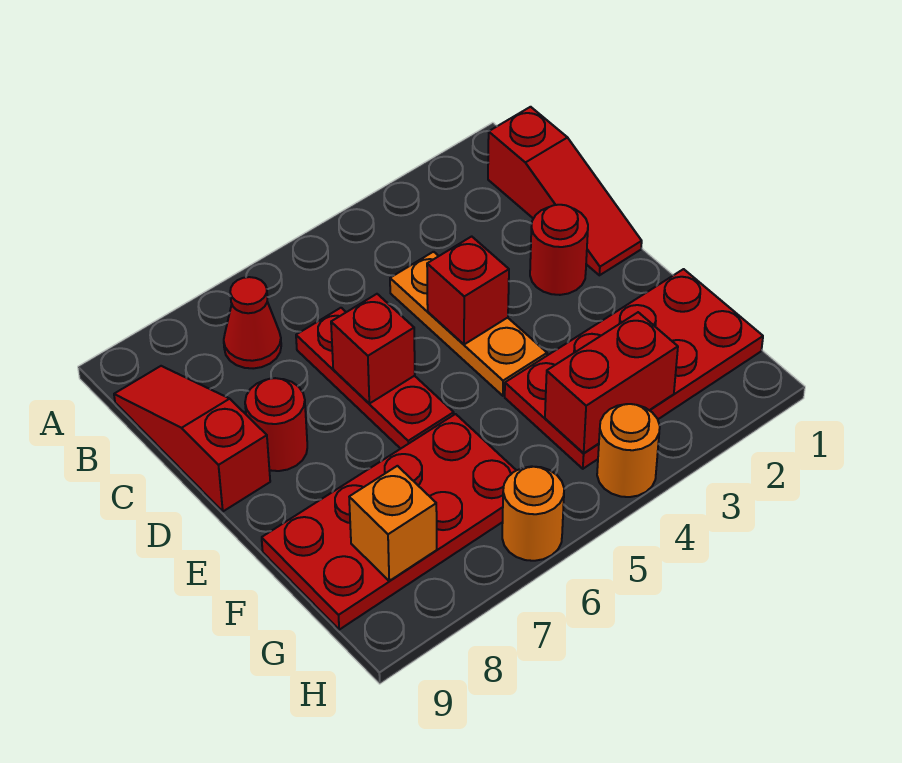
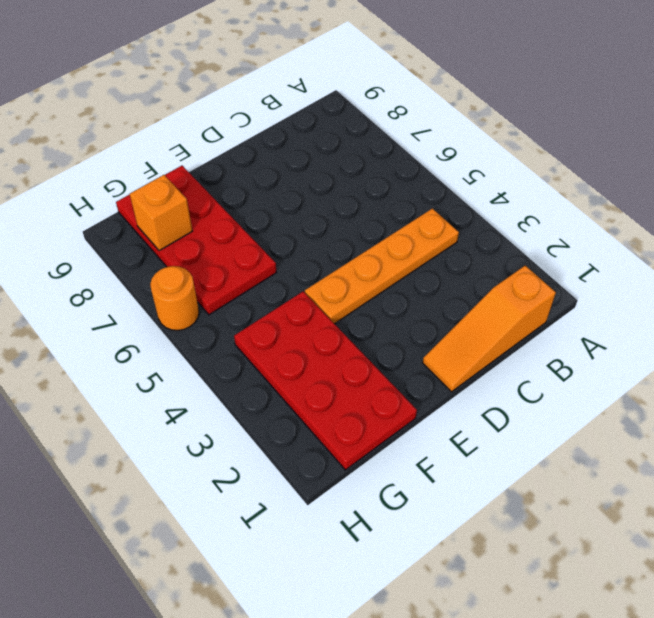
orange 1x3 slope [423,266,556,392] -> red 1x3 slope [488,107,642,275]
orange 1x4 plate [305,209,459,324] -> orange 1x3 plate [390,252,547,396]
none -> red 1x1 cone [224,277,281,369]
none -> red 1x3 slope [114,366,270,511]
none -> red 1x3 plate [296,308,454,449]

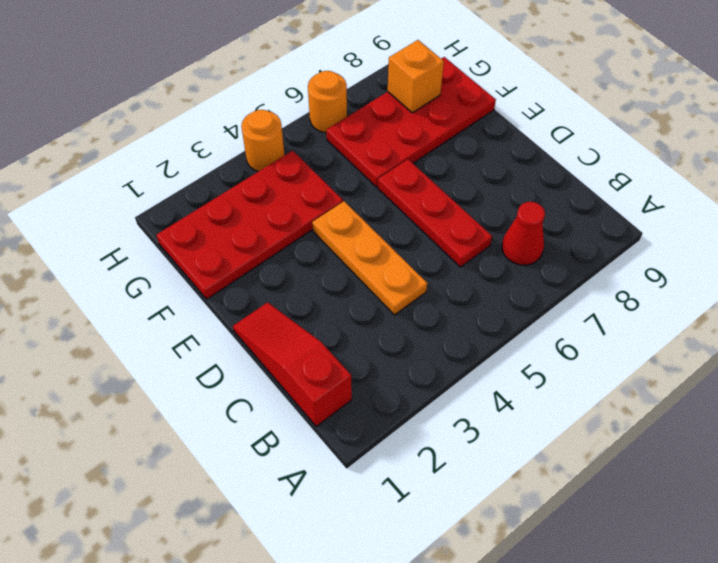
none -> red 1x3 slope [114,366,270,511]
none -> red 1x1 round brick [530,205,588,295]
none -> red 1x1 round brick [245,378,307,471]

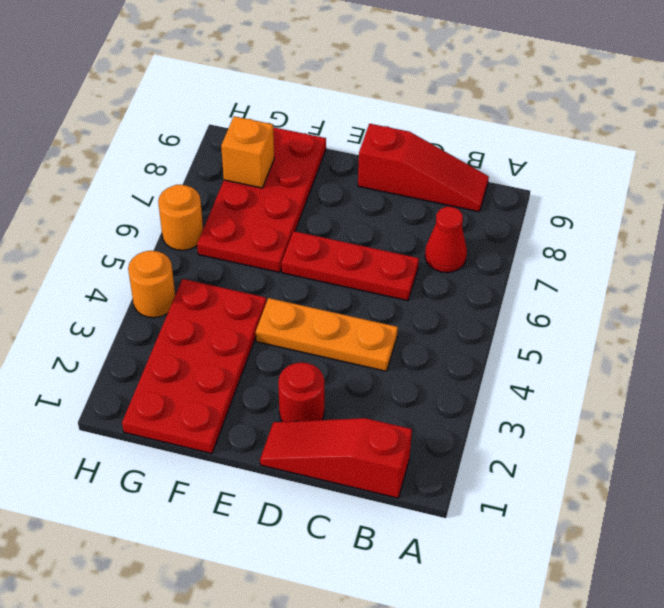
none -> red 1x1 round brick [245,378,307,471]
none -> red 1x1 brick [427,236,509,344]
none -> red 1x1 brick [331,294,415,404]

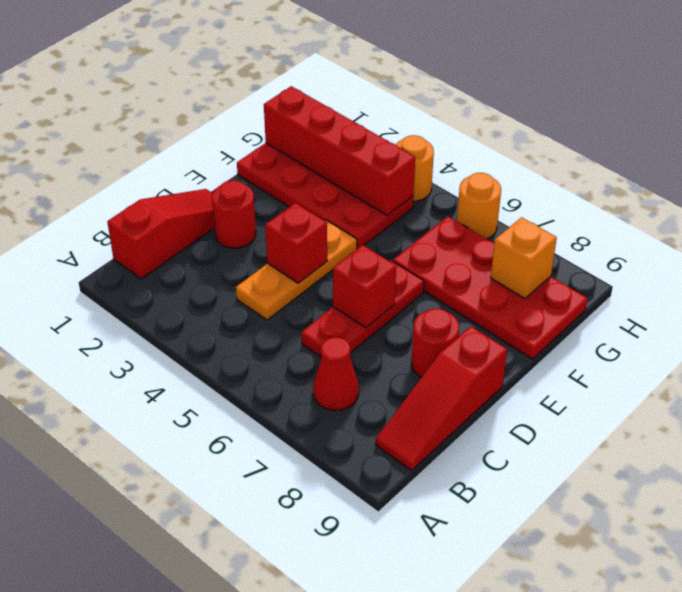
red 1x4 brick [264,86,415,215] -> red 1x2 brick [545,312,678,453]

